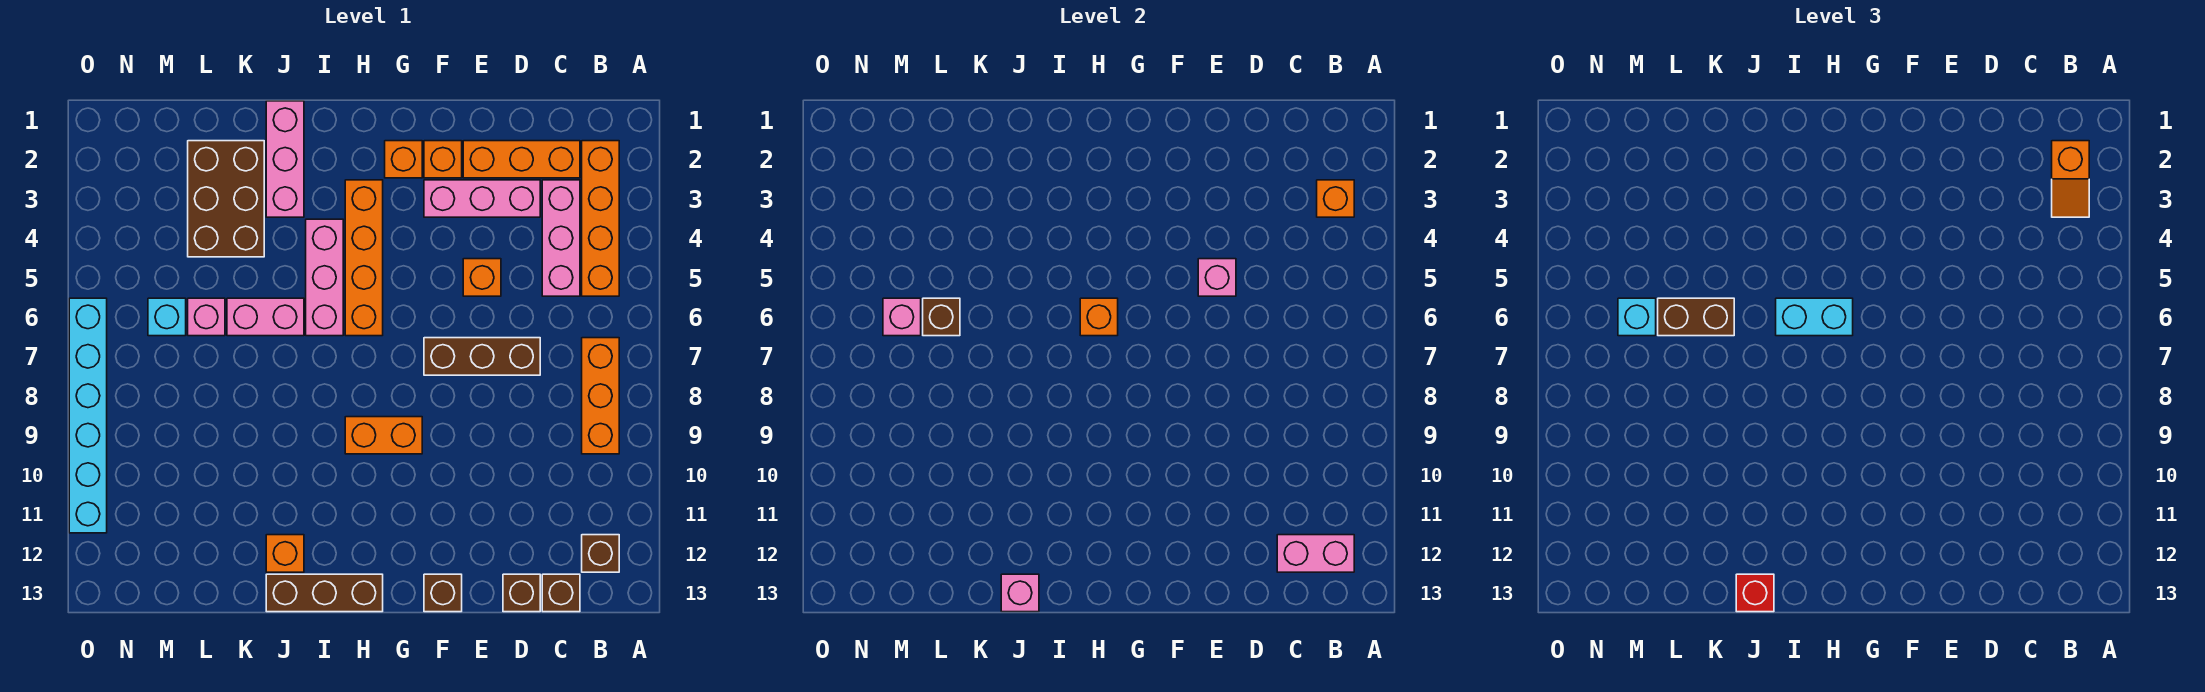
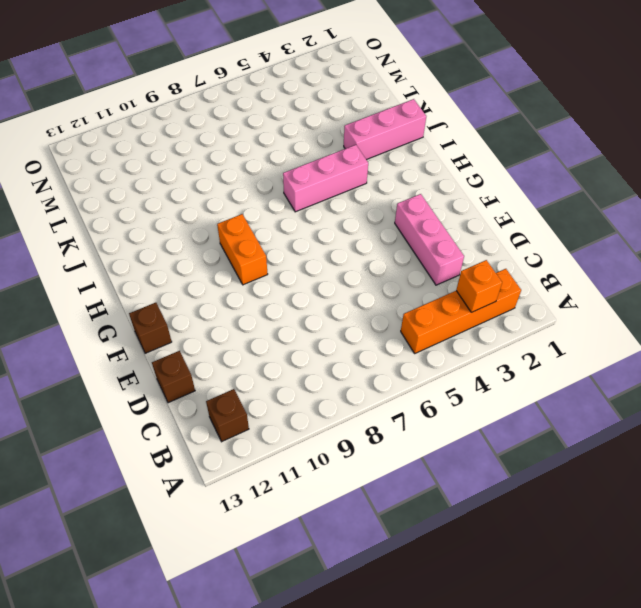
none -> orange 1x3 brick [582,338,619,454]
none -> orange 1x3 brick [463,141,580,178]
none -> pink 1x3 brick [542,180,580,296]
none -> brown 1x1 brick [542,574,580,612]

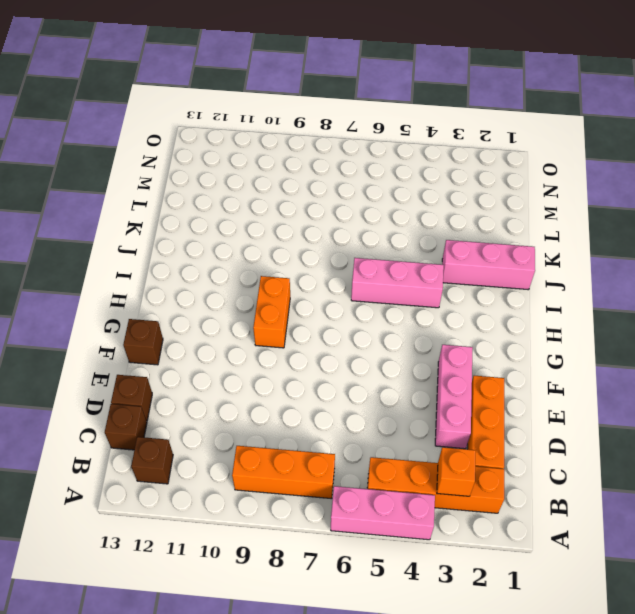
pink 1x3 brick [331,486,435,540] -> pink 1x3 brick moved to [542,180,580,296]
none -> brown 1x3 brick [424,338,540,375]
none -> orange 1x1 brick [463,259,501,296]
none -> orange 1x1 brick [424,141,462,178]
none -> orange 1x1 brick [385,141,422,178]

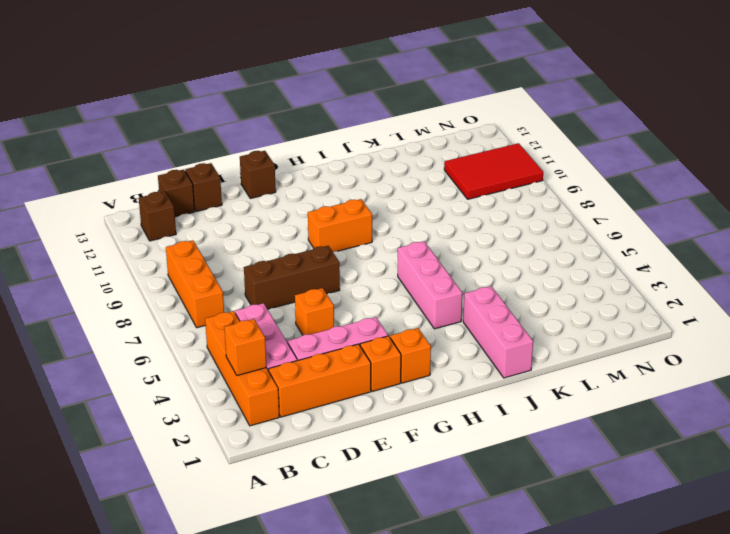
red 2x3 tile [444,143,543,199] -> cyan 1x6 brick [69,298,107,533]
none -> orange 1x4 brick [345,180,383,336]
none -> brown 1x3 brick [266,574,383,612]
none -> pink 1x2 brick [227,298,304,336]
none -> orange 1x1 brick [266,535,304,572]

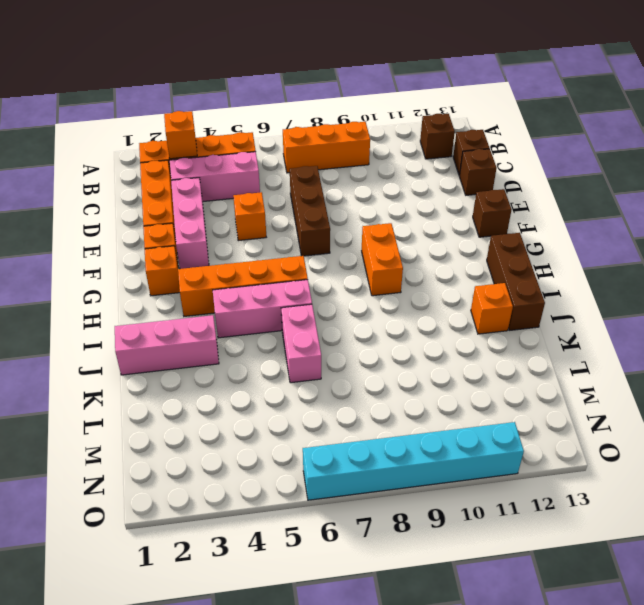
none -> brown 2x3 brick [188,141,264,257]
none -> pink 1x1 brick [188,298,225,336]
none -> cyan 1x1 brick [148,298,186,336]
none -> pink 1x2 brick [1277,535,1354,572]

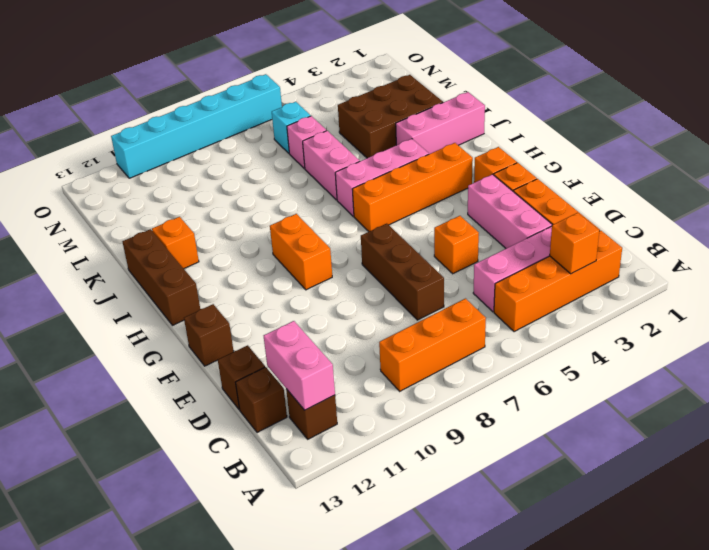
none -> pink 1x1 brick [1198,259,1236,296]
none -> orange 1x1 brick [1080,298,1118,336]
none -> pink 1x1 brick [1001,574,1039,612]
none -> brown 1x1 brick [923,298,960,336]

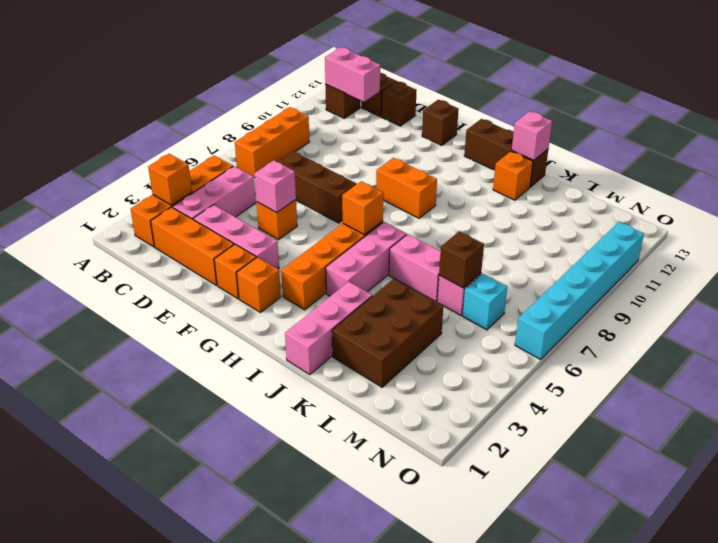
none -> pink 1x1 brick [883,298,921,336]
none -> orange 1x2 slope [2052,141,2089,217]
none -> cyan 1x2 brick [1776,298,1853,336]
none -> red 1x1 brick [1736,574,1774,612]

